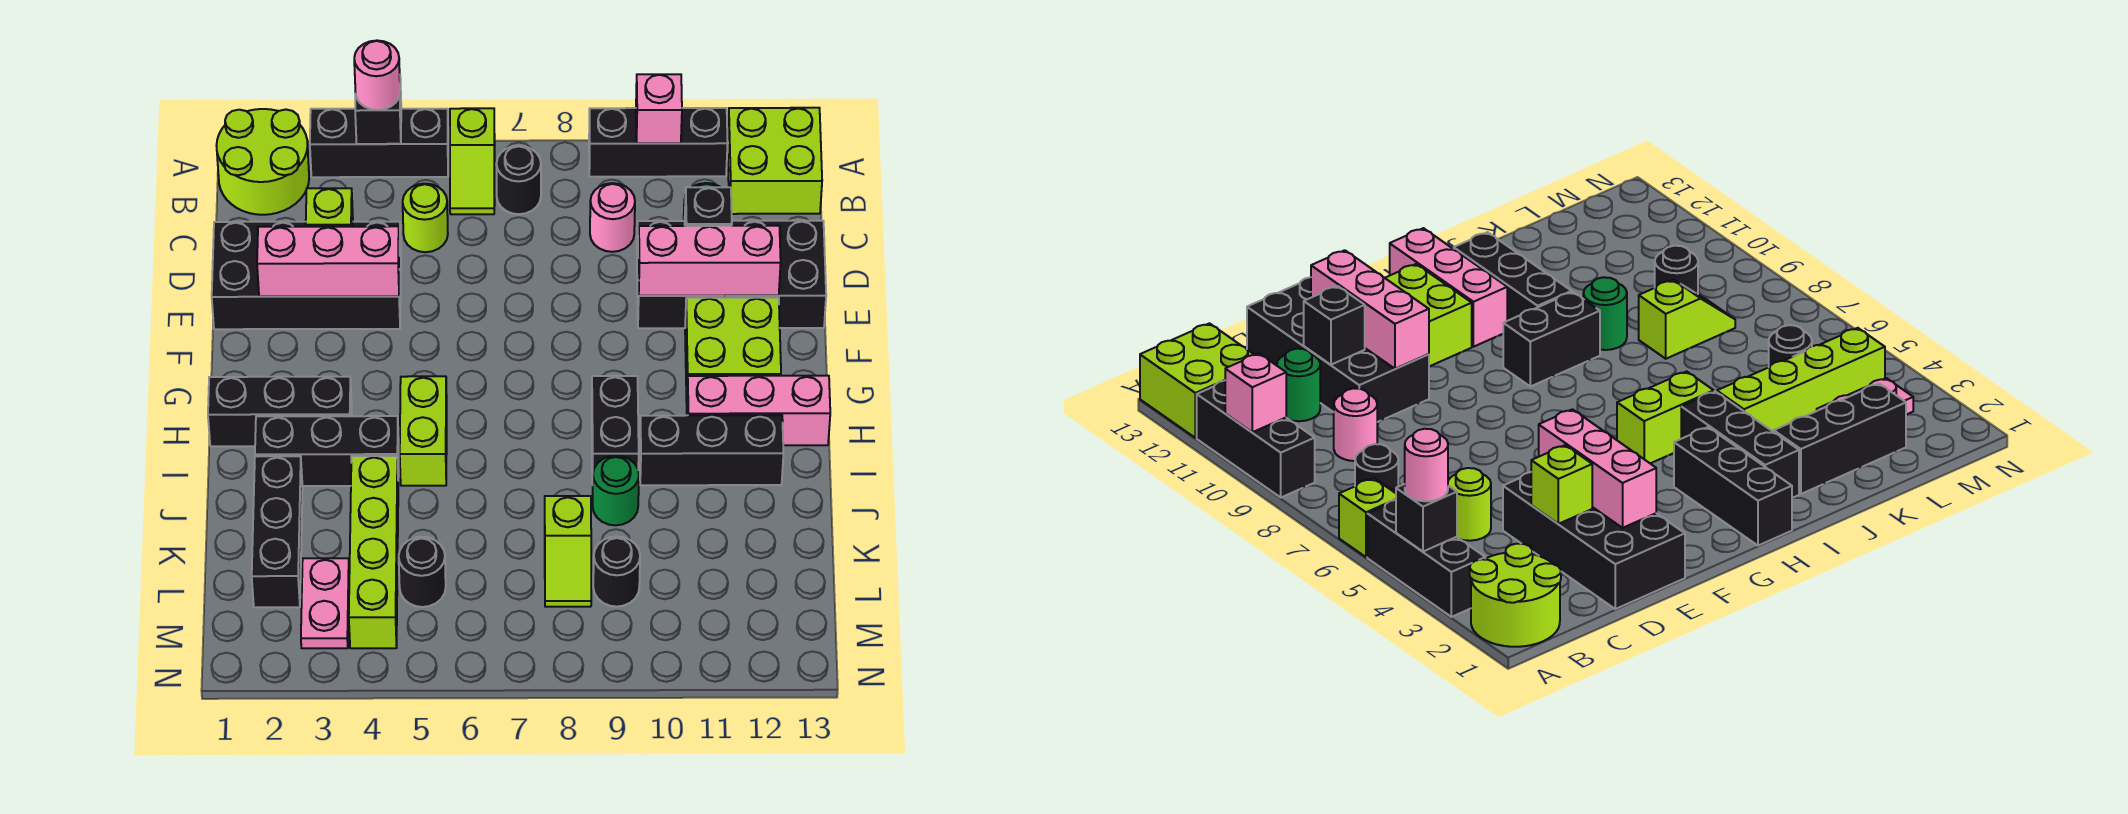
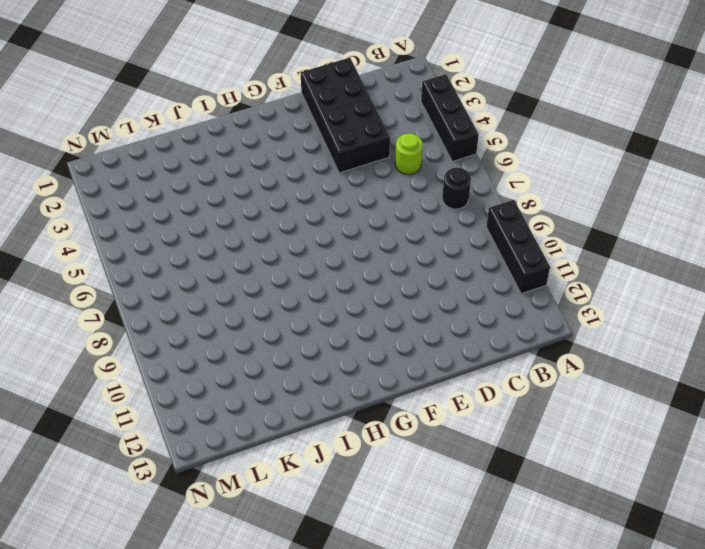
none -> lime 2x2 round brick [217,109,309,215]
none -> lime 1x2 slope [450,108,495,214]
none -> lime 2x2 brick [728,108,822,214]
none -> pink 1x1 round brick [590,183,635,252]

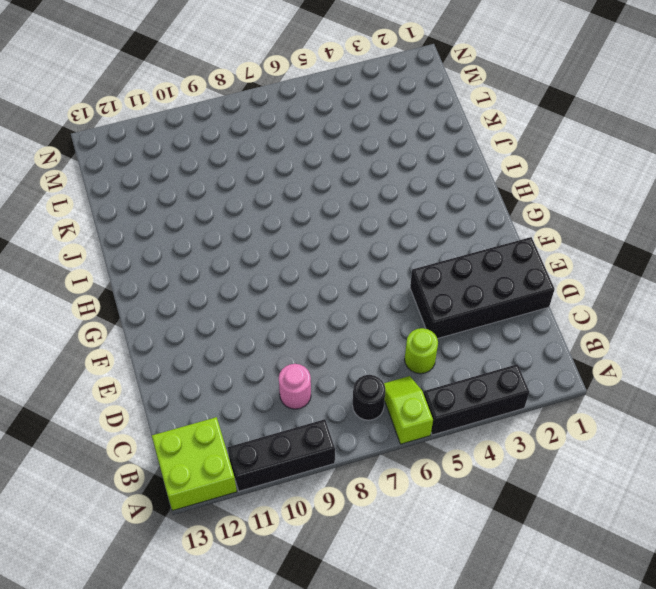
none -> lime 2x2 round brick [217,109,309,215]
none -> green 1x1 round brick [1277,349,1320,421]
none -> black 2x4 brick [637,221,826,328]
none -> lime 2x2 brick [685,298,781,402]

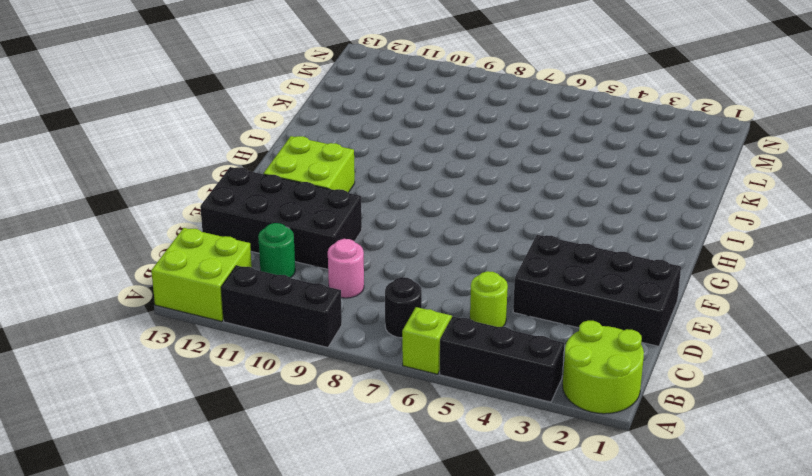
none -> black 1x3 brick [208,377,352,446]
none -> lime 1x2 brick [400,376,447,486]
none -> black 1x2 brick [592,376,639,485]
none -> pink 1x3 brick [687,376,830,445]

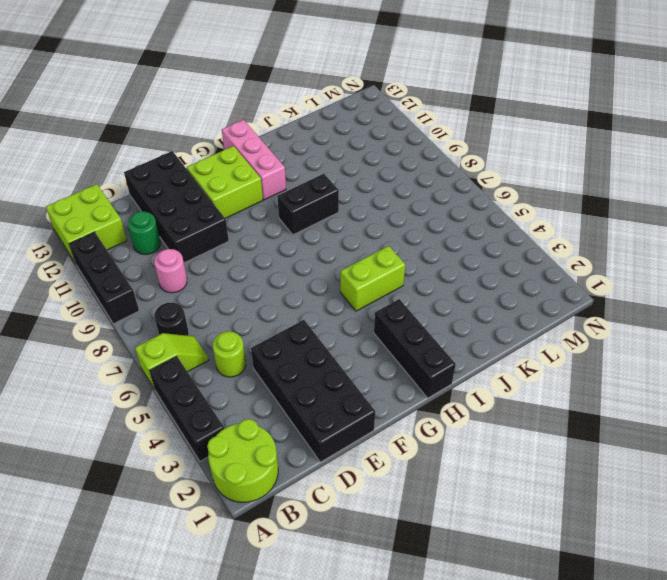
none -> black 1x3 brick [255,416,399,486]
none -> black 1x3 brick [640,415,783,485]
none -> black 1x3 brick [252,456,303,607]
none -> lime 1x4 brick [349,456,398,648]

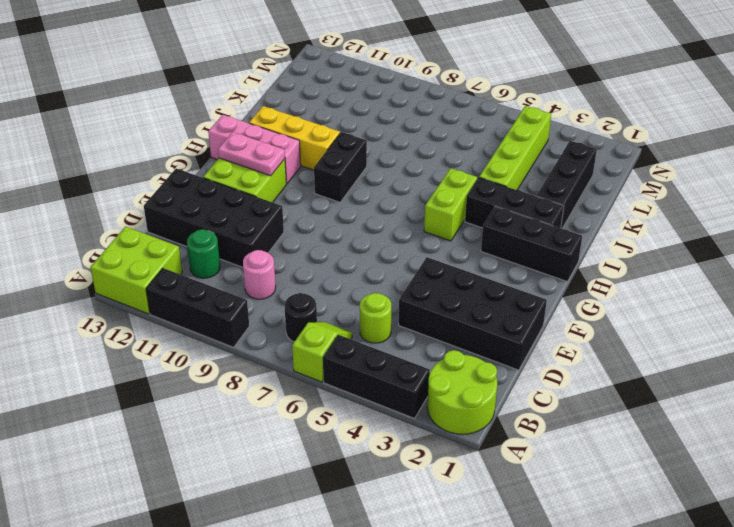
pink 1x2 plate [218,132,285,176] -> pink 1x2 plate turned to [301,558,349,648]
yellow 1x3 brick [249,106,340,170] -> black 1x3 brick [640,415,783,485]
none -> green 1x1 round brick [593,456,639,525]
none -> lime 1x2 slope [545,496,591,607]
none -> black 1x1 round brick [399,537,446,607]
none -> black 1x1 round brick [593,536,640,607]

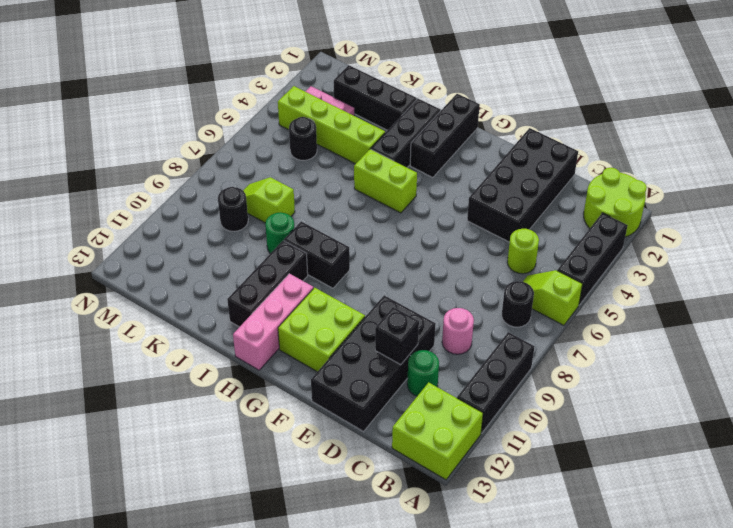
none -> black 1x1 brick [355,79,401,144]
none -> pink 1x1 brick [636,74,682,143]
none -> lime 1x1 brick [306,188,353,227]
none -> pink 1x3 brick [257,226,400,296]

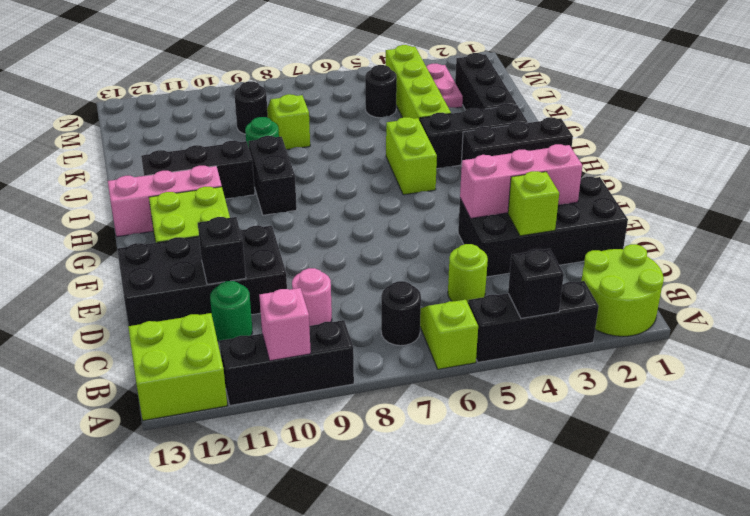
none -> pink 1x3 brick [638,226,781,296]
none -> pink 1x1 round brick [354,41,400,110]

